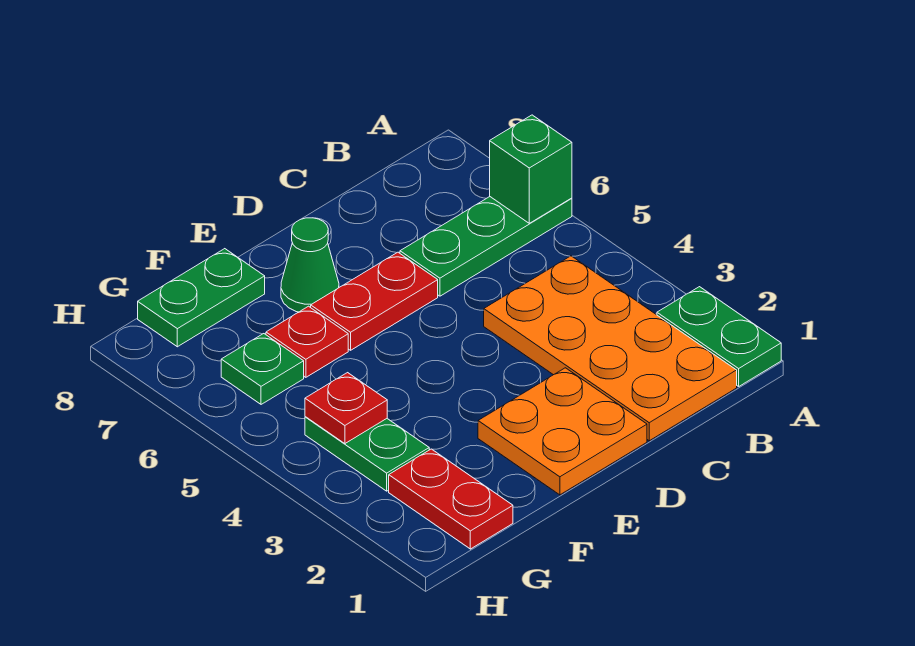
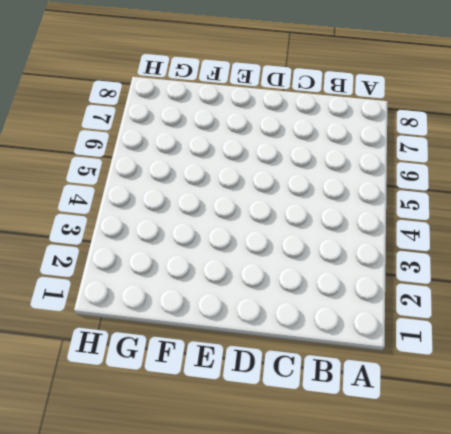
none -> green 1x2 plate [657,287,781,386]
none -> green 1x3 plate [400,197,572,296]
none -> orange 2x4 plate [484,256,737,441]

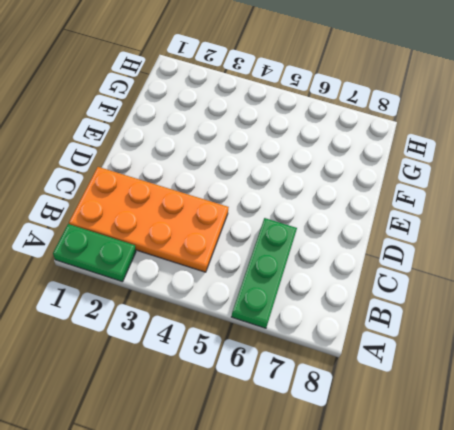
none -> orange 2x2 plate [478,368,647,495]
none -> red 1x2 plate [311,252,438,350]
none -> green 1x1 cone [281,218,339,312]

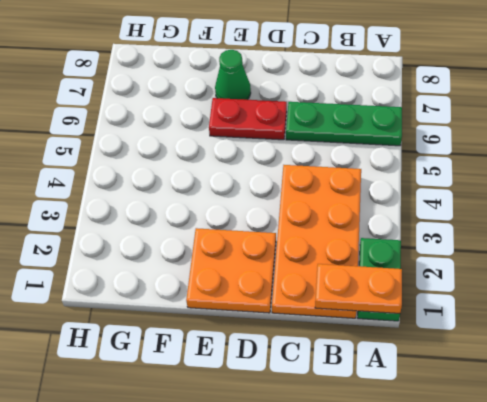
orange 1x2 plate [315,264,402,313] -> none
none -> red 1x1 plate [266,306,348,377]
none -> green 1x2 plate [138,249,265,347]
none -> red 1x2 plate [389,449,513,549]

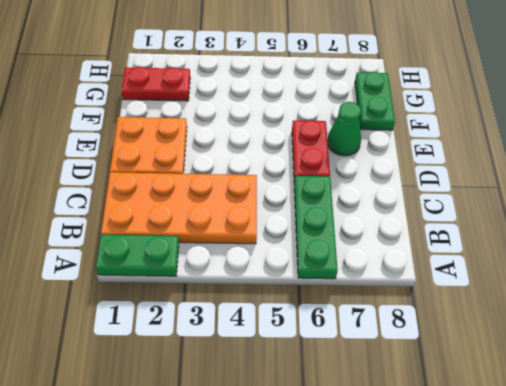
none -> red 1x1 plate [266,306,348,377]
none -> green 1x2 plate [305,417,429,491]
none -> green 1x1 plate [221,334,304,404]

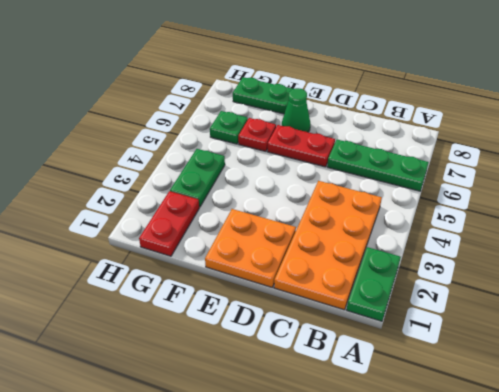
none -> green 1x1 brick [490,115,572,223]
none -> red 1x1 plate [305,373,387,444]

